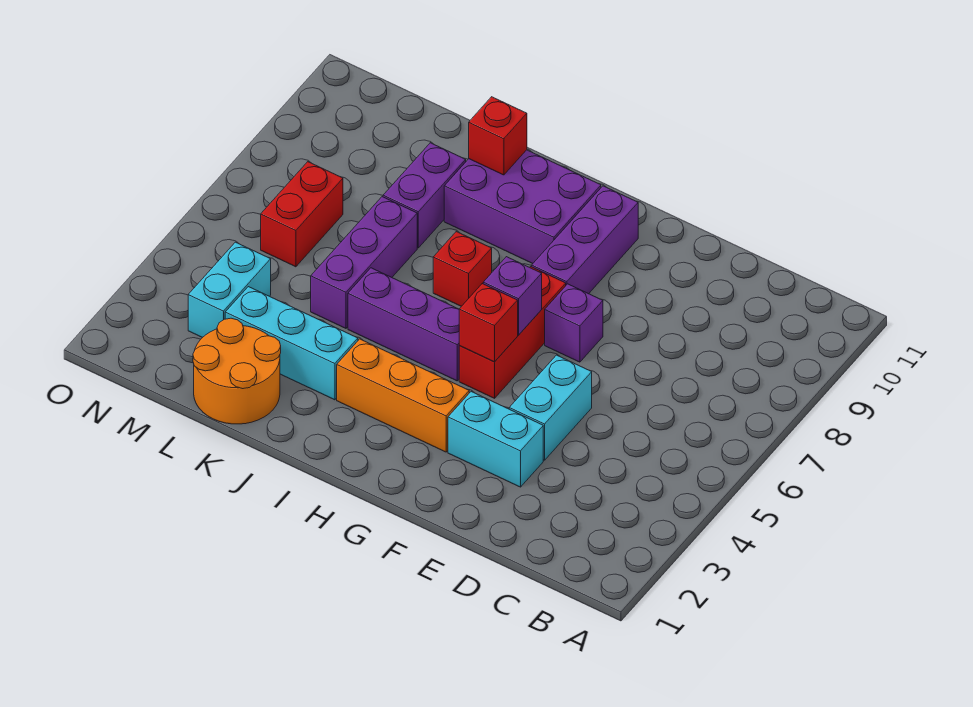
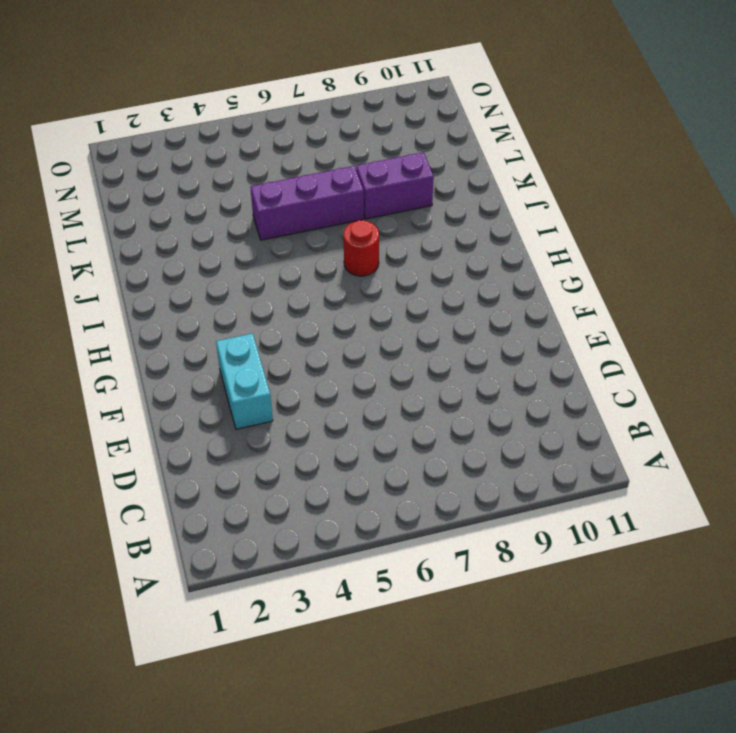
red 1x1 round brick [343,220,379,276] -> red 1x1 brick [433,232,492,306]
none -> cyan 1x2 brick [509,355,592,460]
none -> purple 1x1 brick [545,284,603,362]
none -> orange 1x3 brick [337,339,469,452]

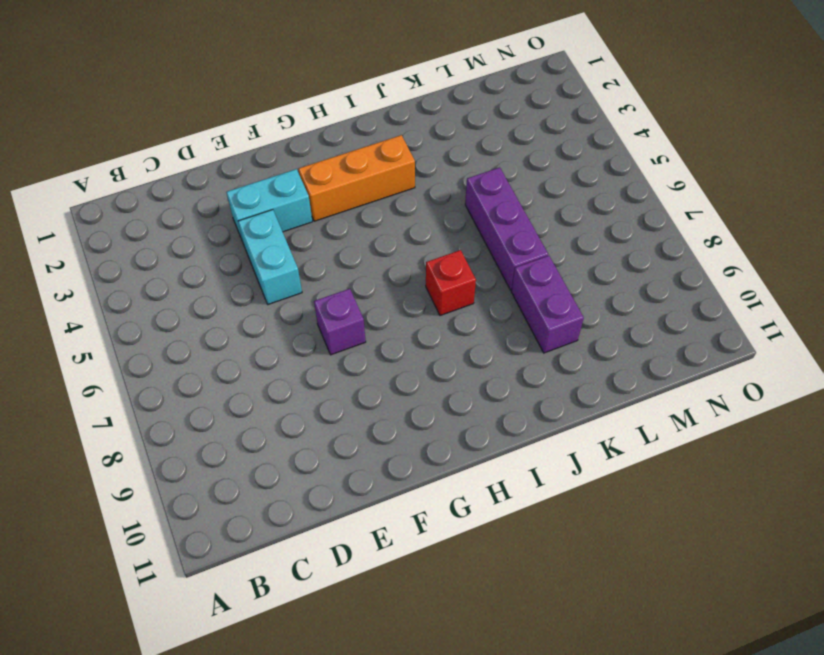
none -> red 1x3 brick [459,267,566,398]
none -> purple 1x3 brick [532,186,638,294]
none -> purple 1x3 brick [348,268,459,381]

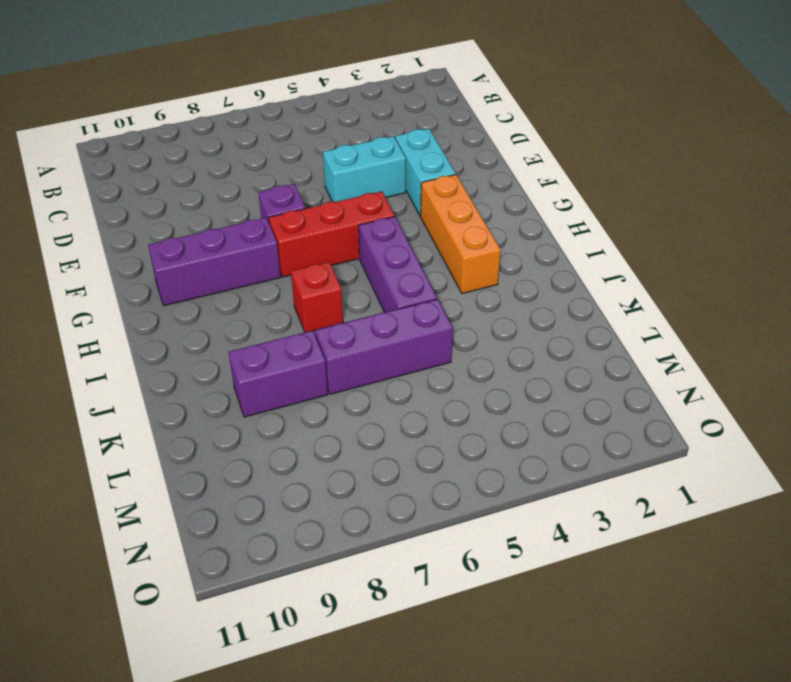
none -> purple 2x3 brick [444,150,601,264]
none -> cyan 1x3 brick [225,287,358,400]
none -> orange 2x2 round brick [193,318,281,424]

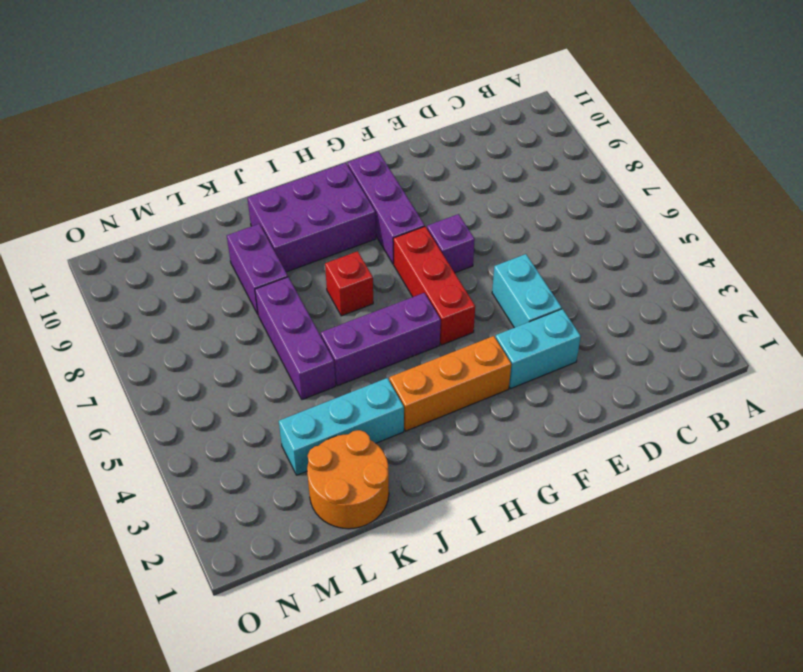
none -> cyan 1x2 brick [188,242,271,338]
none -> red 1x2 brick [261,162,343,267]
none -> red 1x1 brick [459,284,518,362]

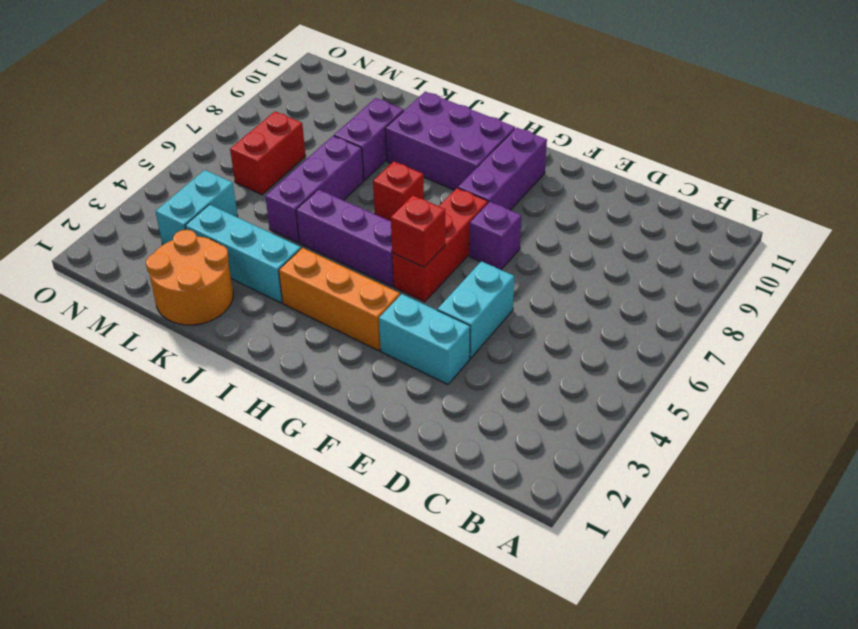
none -> purple 1x1 brick [483,257,542,335]
none -> red 1x1 brick [469,97,527,175]

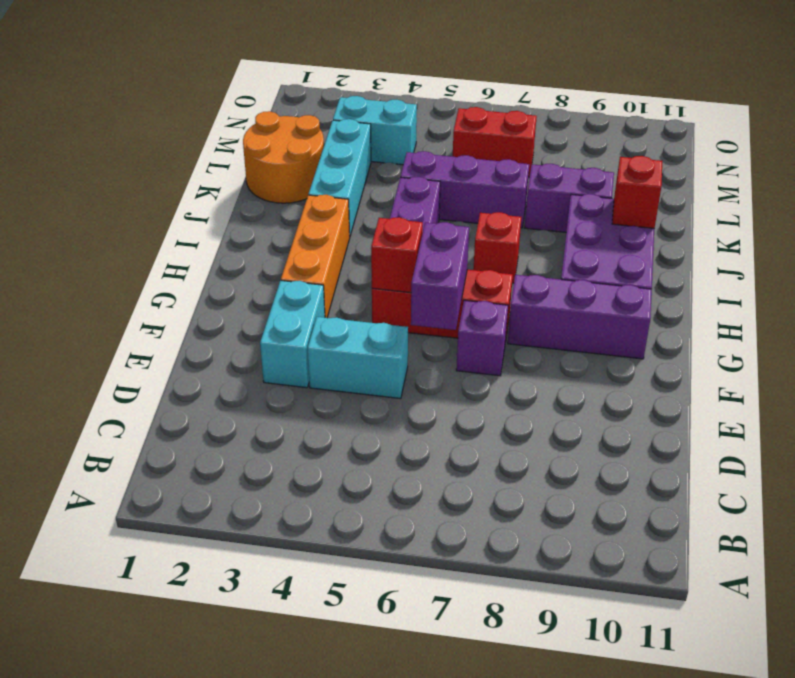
purple 1x2 brick [411,222,469,330] -> purple 1x1 brick [483,257,542,335]

